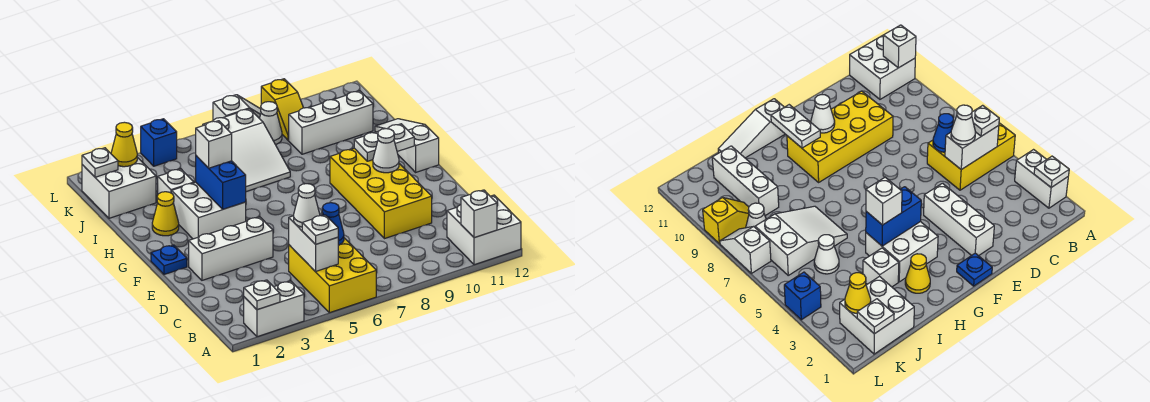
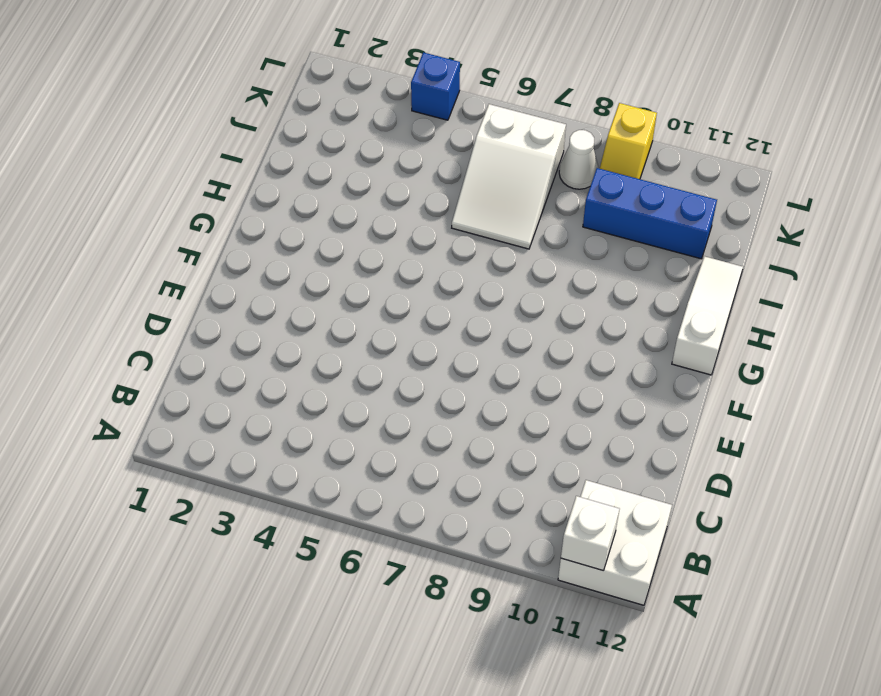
blue 1x3 brick [583,168,717,259] -> white 1x3 brick [289,91,373,154]
none -> white 1x2 brick [244,281,304,337]
none -> yellow 2x3 brick [289,238,376,313]
none -> yellow 2x4 brick [330,148,432,239]
none -> white 1x3 brick [189,217,273,280]

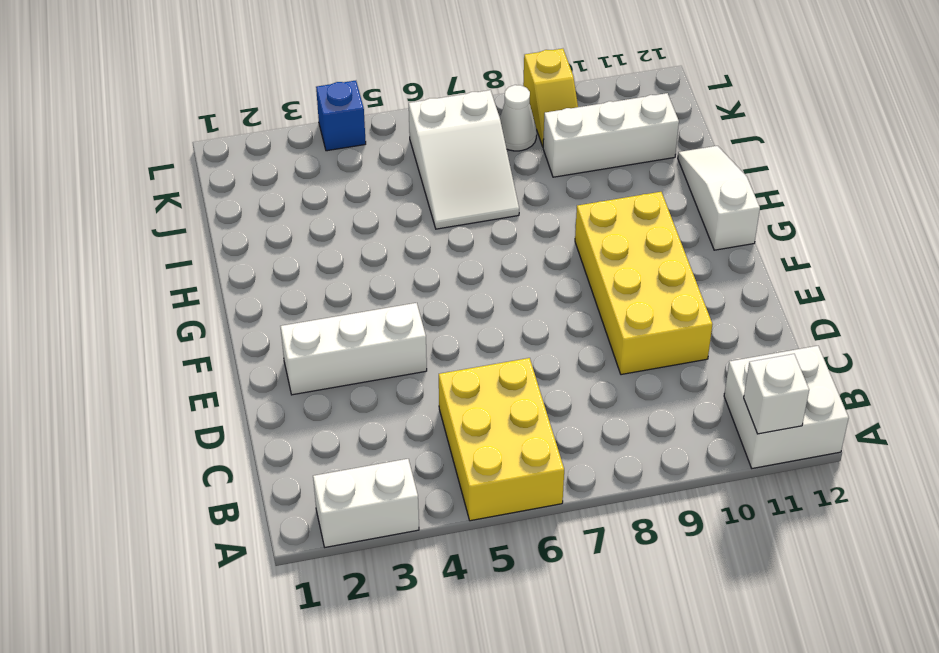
none -> blue 1x1 plate [151,245,187,274]
none -> white 2x2 brick [172,182,246,239]
none -> yellow 1x1 cone [152,192,179,236]
none -> white 1x1 brick [158,169,194,194]

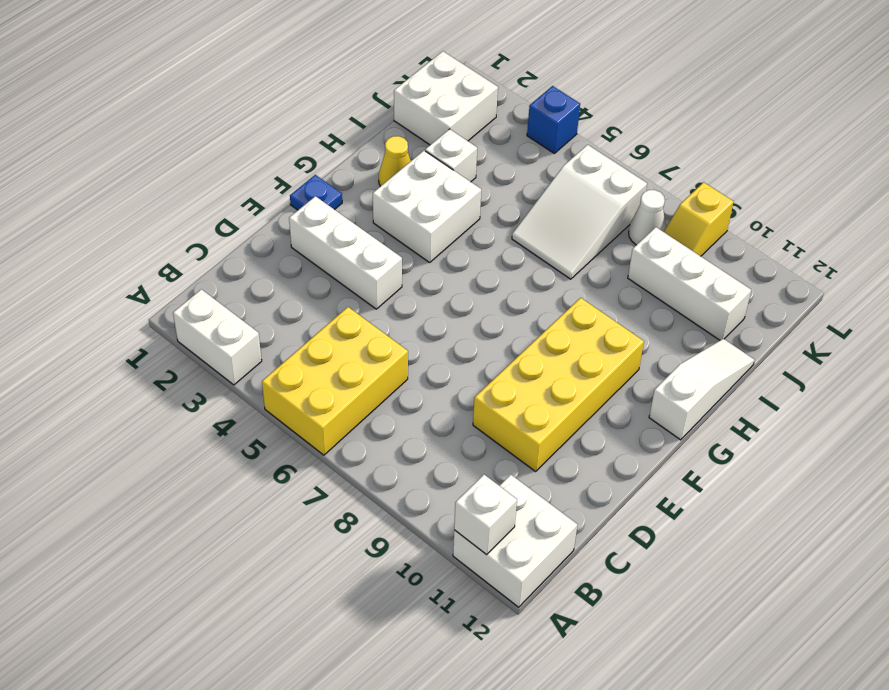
none -> white 1x1 cone [814,235,839,274]
none -> white 1x2 slope [213,95,261,120]
none -> white 1x1 plate [244,280,280,310]
none -> white 1x2 brick [289,216,338,272]

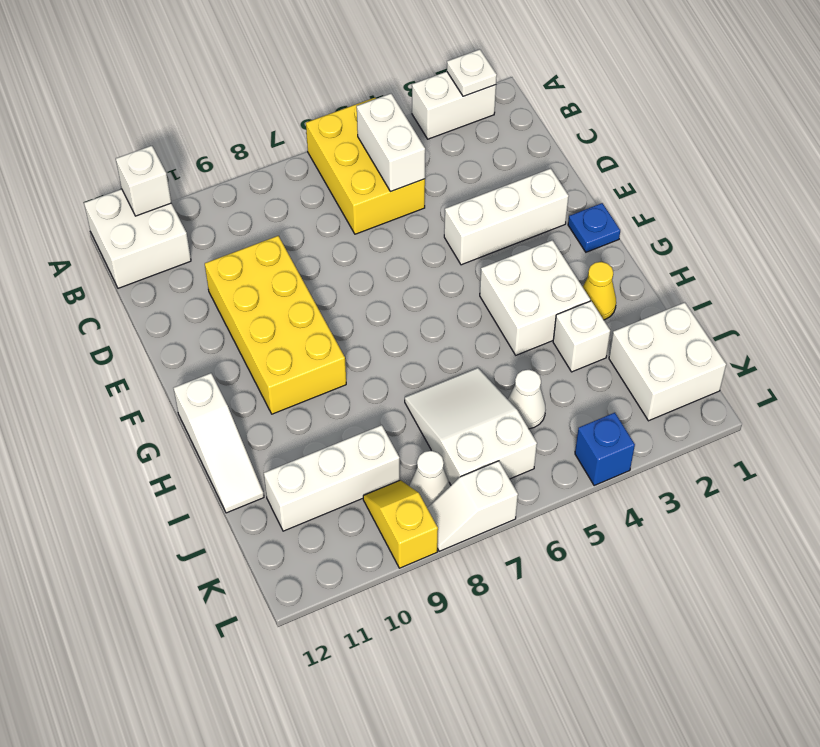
none -> blue 1x1 cone [322,203,344,245]
none -> white 1x1 cone [373,129,399,173]
none -> blue 1x2 brick [196,156,246,209]
none -> white 1x2 plate [354,124,414,161]

